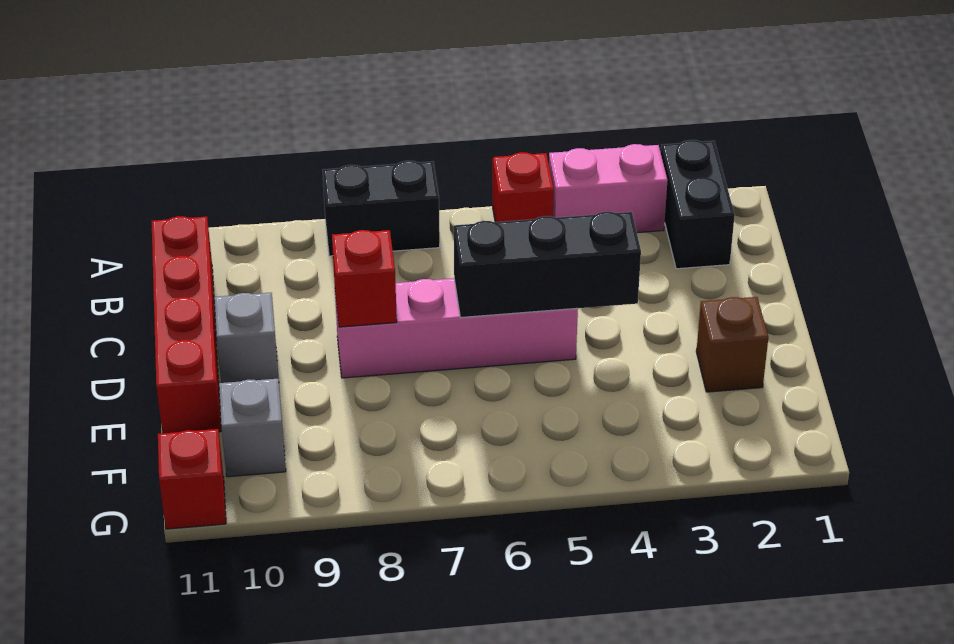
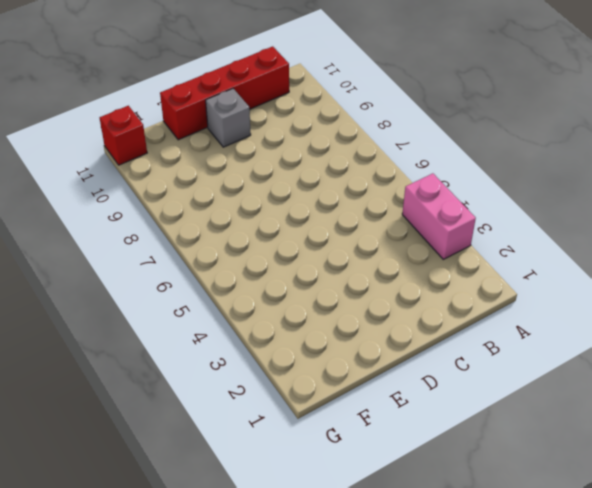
none -> black 1x2 brick [661,140,735,269]
none -> red 1x1 brick [493,152,554,222]
none -> black 1x2 brick [323,161,440,256]

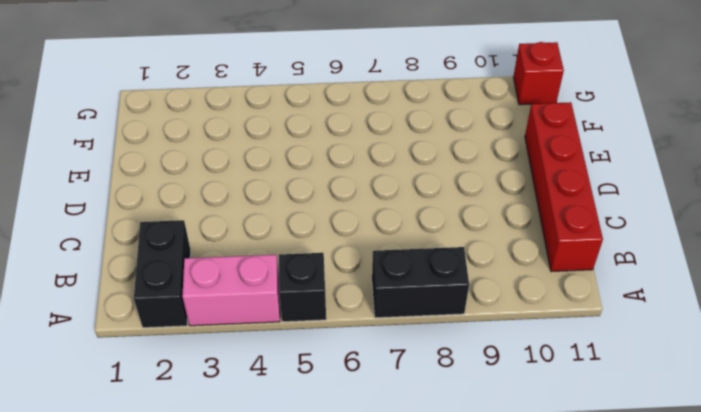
black 1x1 brick [279,253,326,322] -> red 1x1 brick [493,152,554,222]
none -> pink 1x4 brick [335,278,578,378]
none -> grey 1x1 brick [214,293,279,383]
none -> brown 1x1 brick [696,297,768,392]

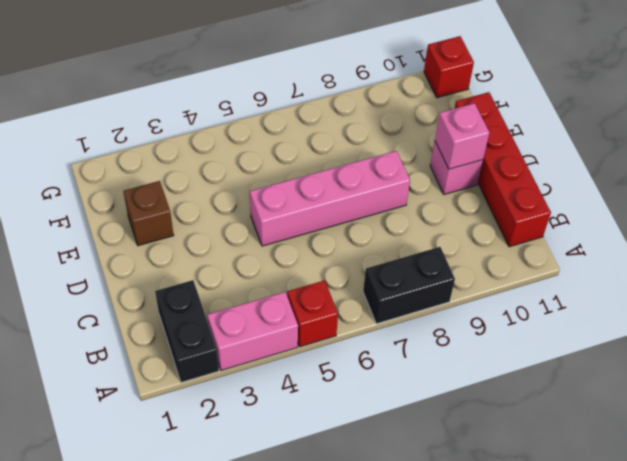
pink 1x1 brick [430,142,483,194] -> grey 1x1 brick [214,293,279,383]
pink 1x1 brick [435,103,489,169] -> none
none -> grey 1x1 brick [219,379,286,477]
none -> black 1x3 brick [454,212,641,317]
none -> red 1x1 brick [332,230,397,327]

